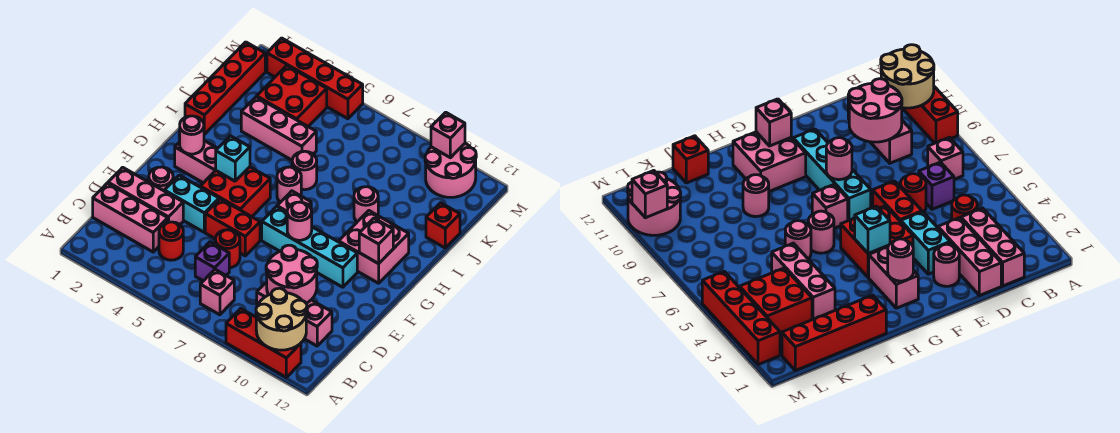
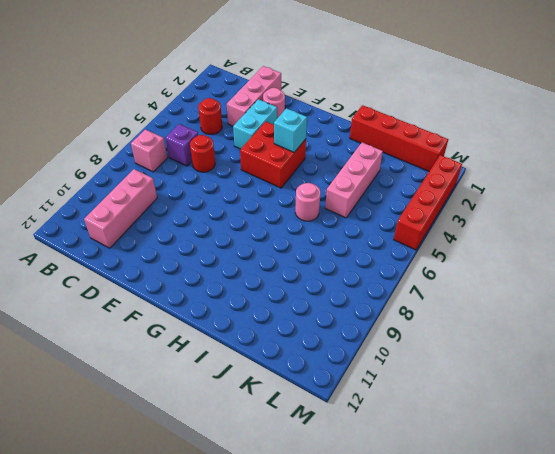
none -> red 1x3 brick [226,309,301,377]
none -> pink 1x3 brick [93,183,168,252]
none -> red 1x2 brick [205,199,260,256]
none -> cyan 1x4 brick [262,207,357,287]

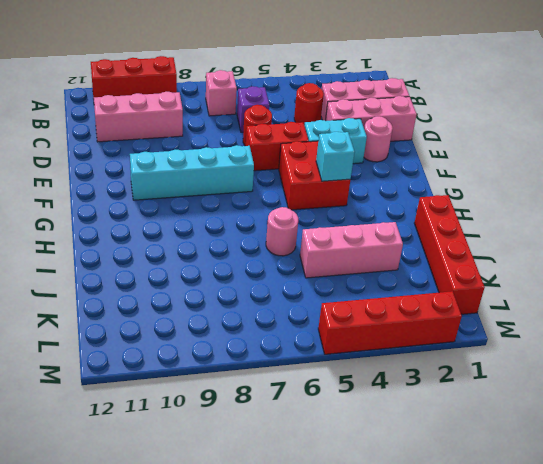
none -> pink 1x2 brick [175,141,218,183]
none -> pink 1x1 brick [277,191,311,212]
none -> pink 2x2 brick [339,211,409,283]
none -> pink 1x1 round brick [277,167,301,202]

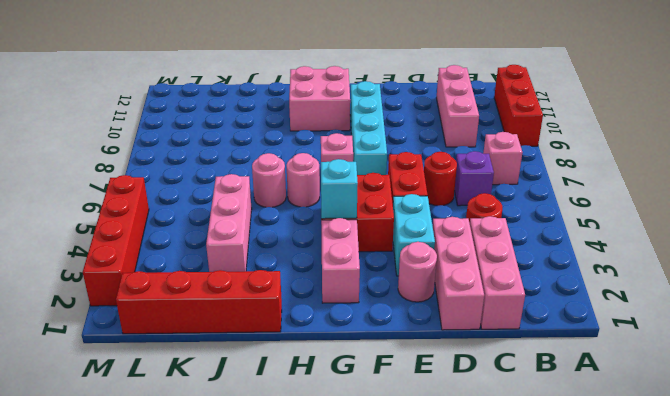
none -> pink 1x1 round brick [354,187,378,222]
none -> red 1x1 brick [426,203,460,248]
none -> red 2x2 brick [257,66,327,127]
none -> pink 2x2 round brick [425,143,476,197]

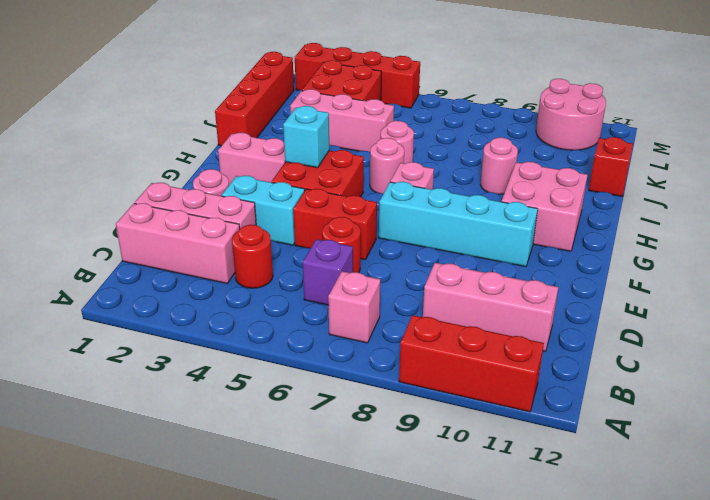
none -> tan 2x2 round brick [256,288,307,350]
none -> pink 2x2 round brick [266,245,317,303]
none -> pink 1x1 round brick [287,202,312,240]
none -> pink 1x1 round brick [180,116,204,154]

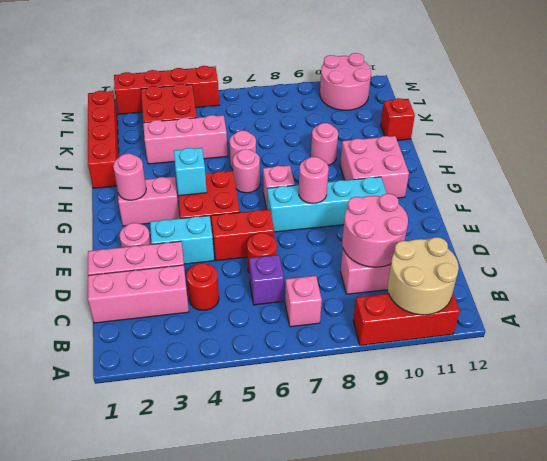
none -> pink 1x1 brick [359,218,393,264]
none -> pink 1x1 brick [431,112,465,158]

